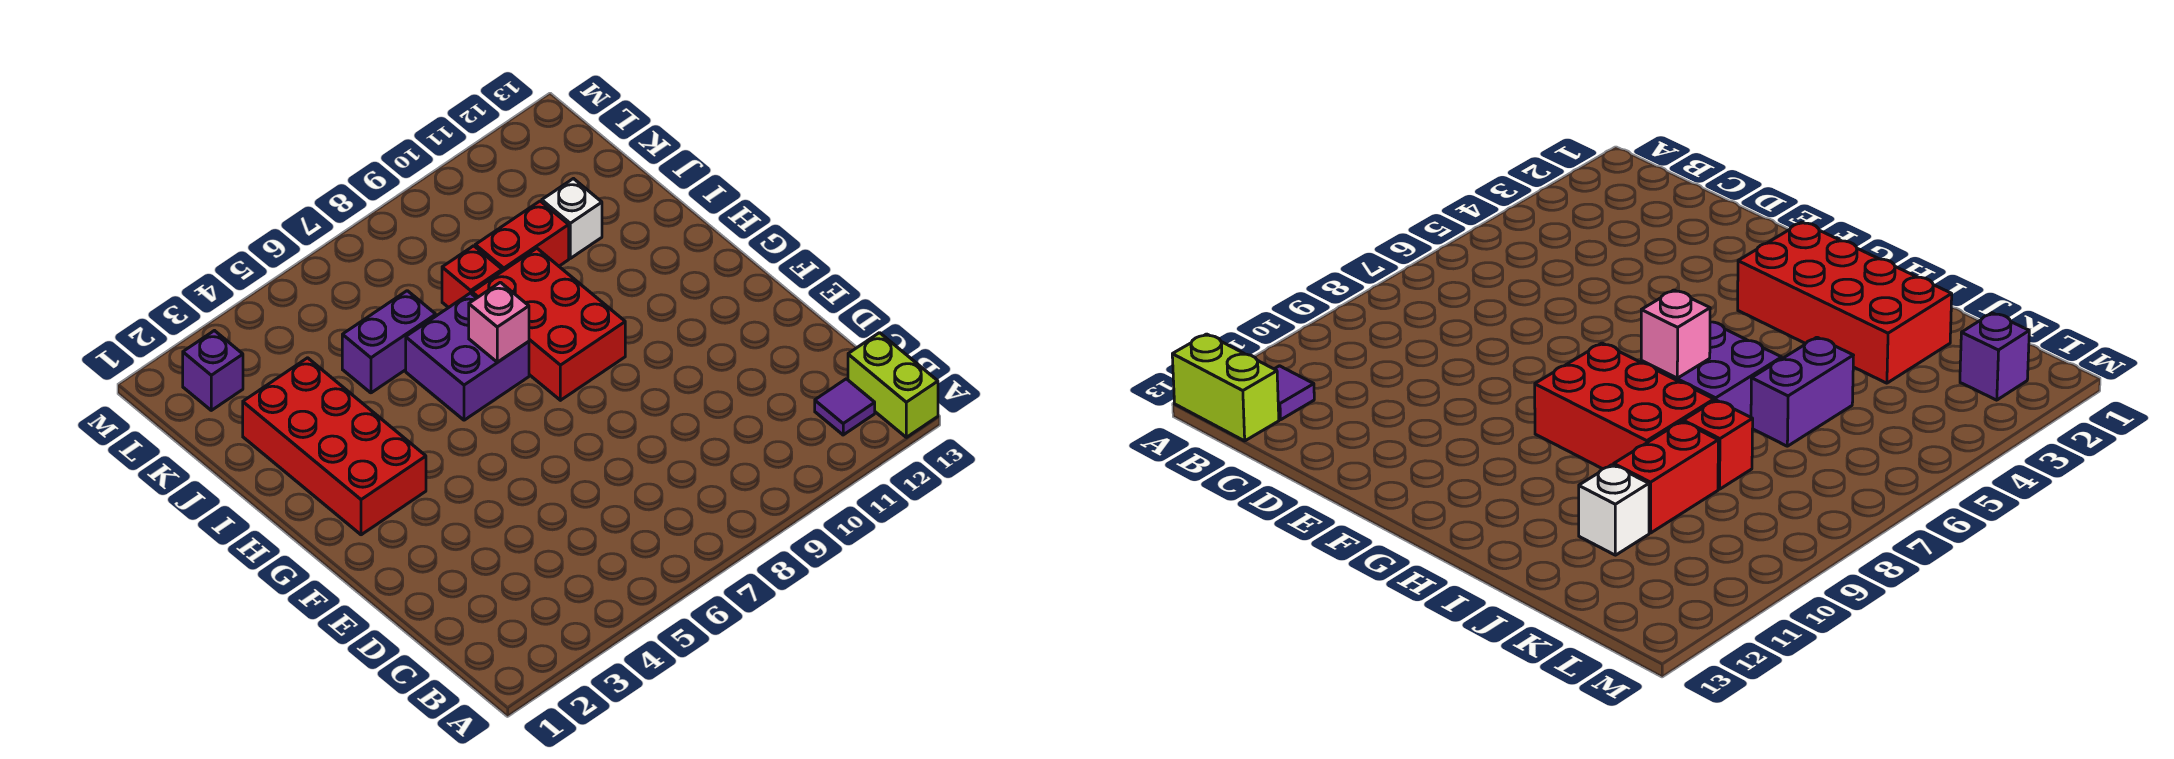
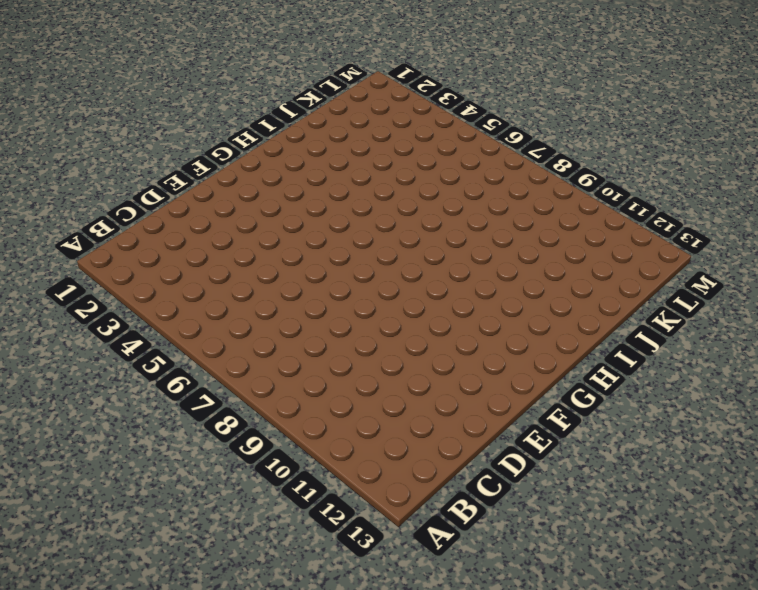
none -> lime 1x2 brick [848,333,938,437]
none -> purple 1x1 tile [815,379,875,435]

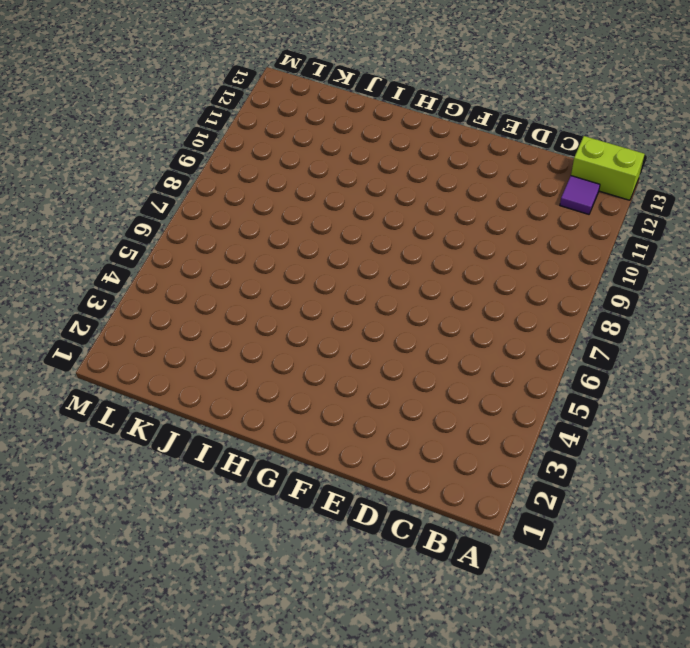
none -> red 2x4 brick [243,358,426,535]
none -> red 2x3 brick [472,248,625,400]

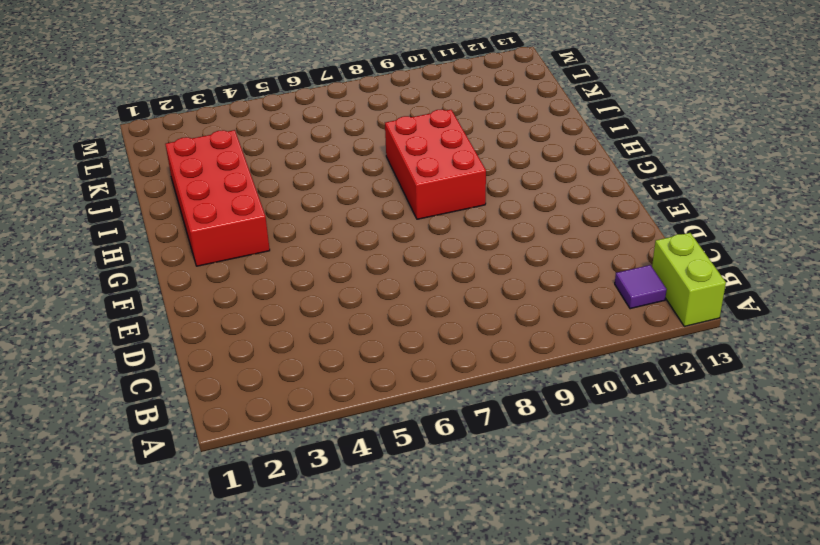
none -> purple 2x2 brick [406,293,529,420]
none -> purple 1x2 brick [342,291,436,393]

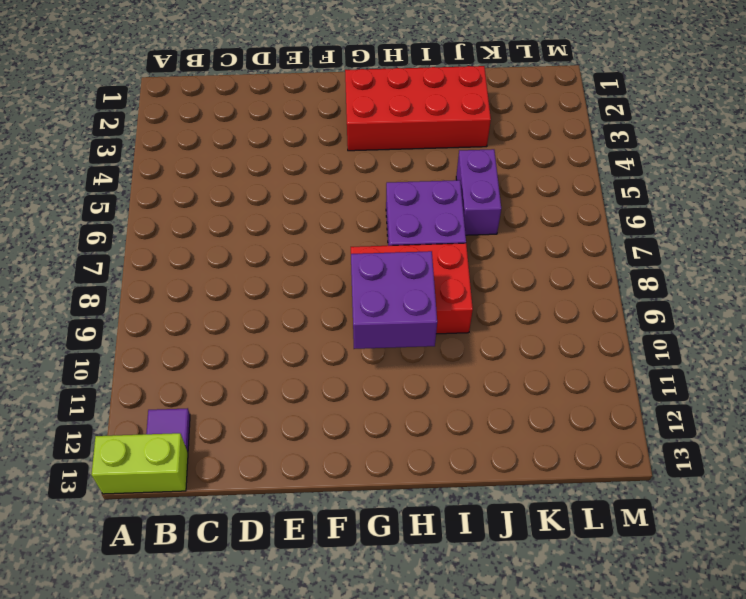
purple 2x2 brick [351,251,437,349] -> none
none -> red 1x1 brick [442,246,502,308]
none -> red 1x2 brick [475,201,569,271]

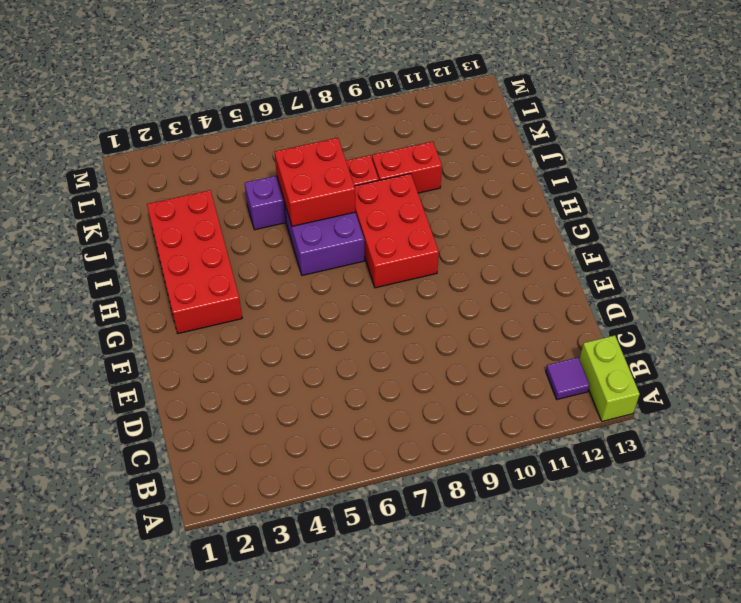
red 2x2 brick [275,138,355,226] -> none
none -> white 1x1 brick [542,179,602,258]
none -> purple 1x1 brick [183,331,243,410]

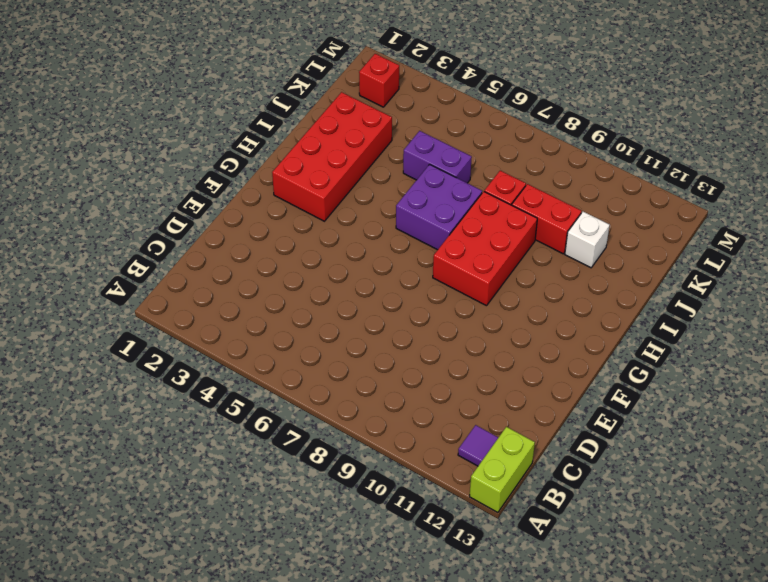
red 1x1 brick [359,54,399,107] -> purple 1x1 brick [183,331,243,410]
none -> pink 1x1 brick [469,282,529,362]

